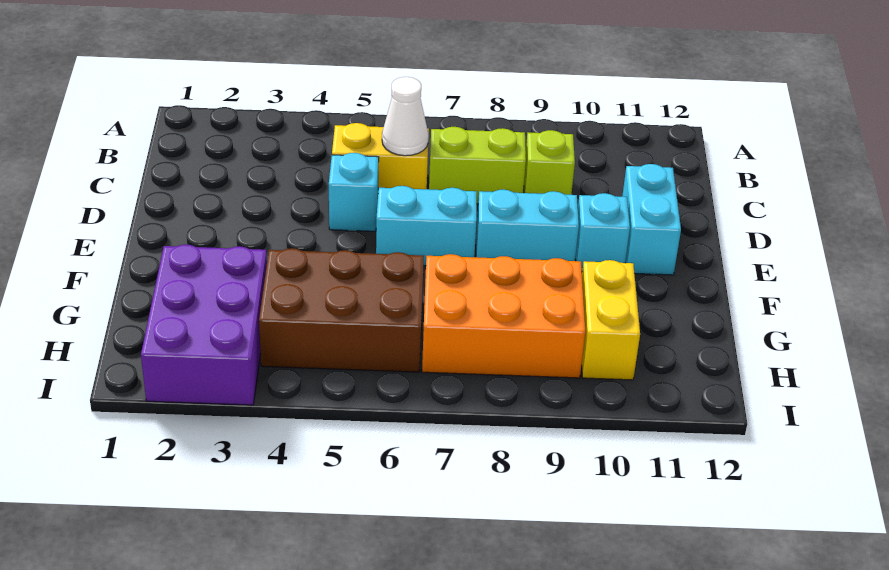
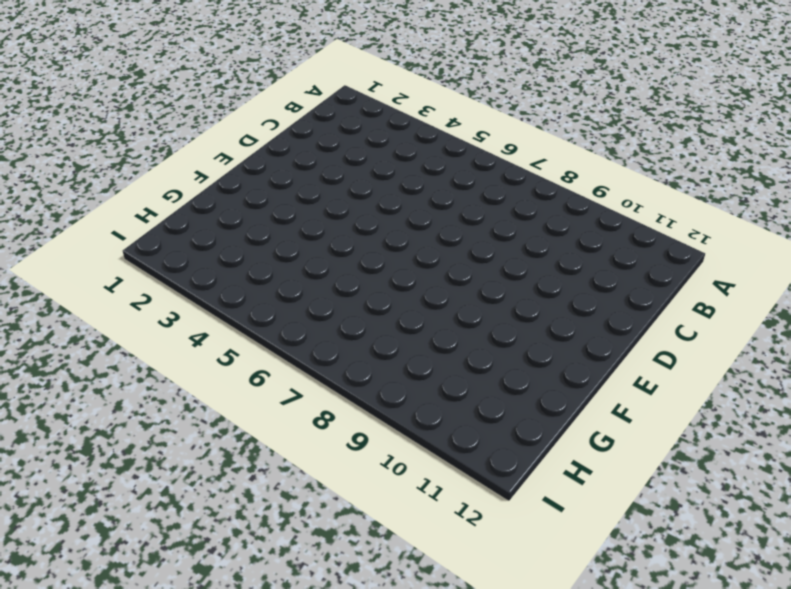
none -> yellow 1x2 brick [332,123,429,190]
none -> lime 1x2 brick [429,127,526,204]
none -> lime 1x1 brick [524,130,575,195]

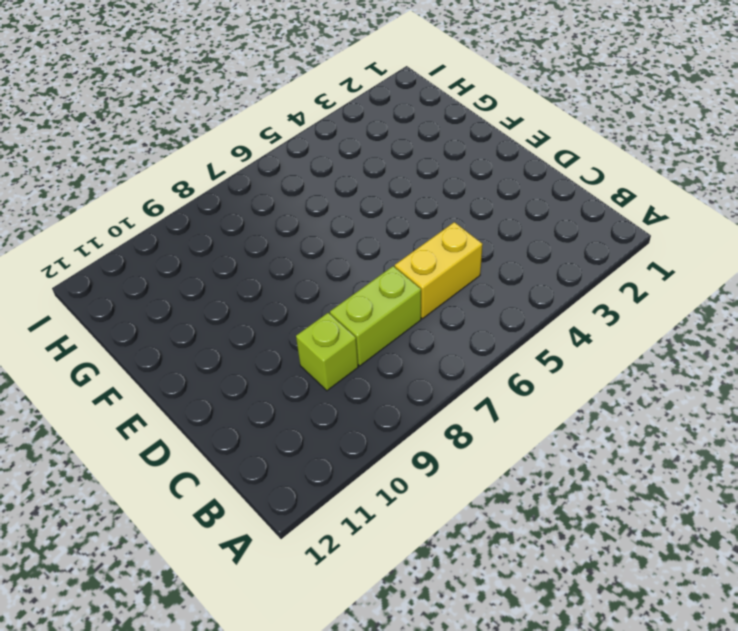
none -> cyan 1x1 brick [329,153,379,231]
none -> cyan 1x2 brick [622,164,681,275]
none -> cyan 1x2 brick [376,186,477,266]

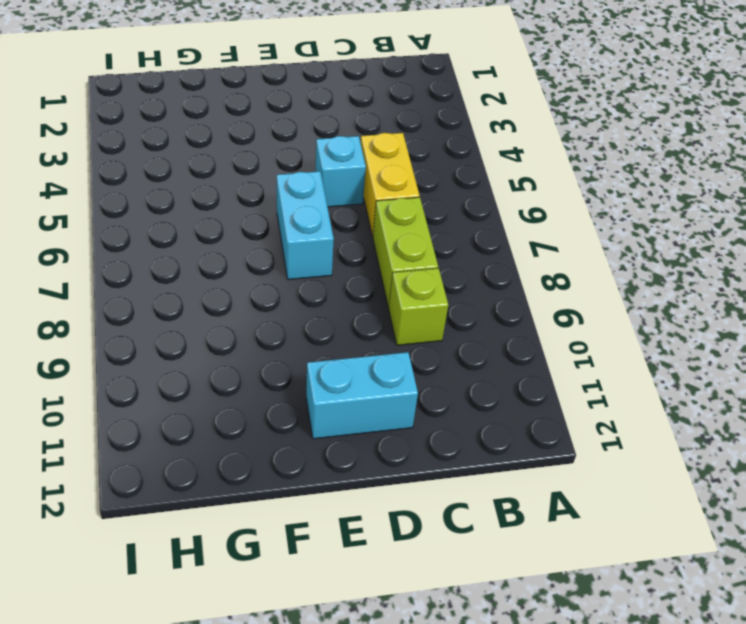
none -> cyan 1x2 brick [476,190,579,261]
none -> cyan 1x1 brick [575,193,630,271]
none -> purple 2x3 brick [141,244,267,405]

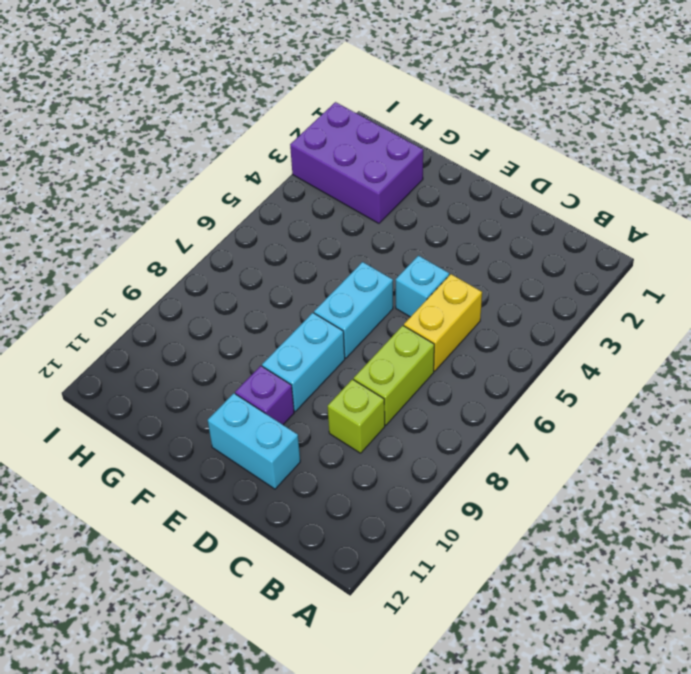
purple 1x1 brick [235,366,294,425] -> cyan 1x1 brick [575,193,630,271]
none -> brown 2x3 brick [259,248,424,372]
none -> orange 2x3 brick [422,254,585,378]
none -> yellow 1x2 brick [582,260,640,380]

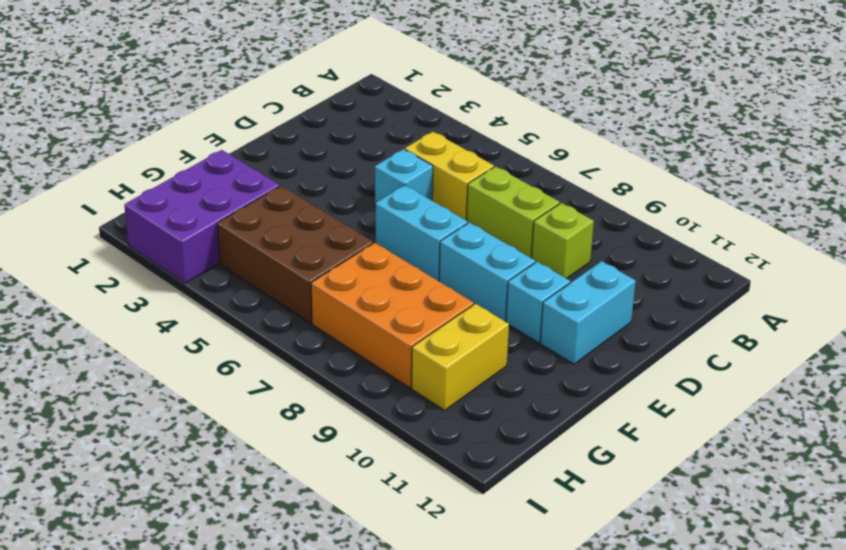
none -> white 1x1 cone [382,77,429,156]

